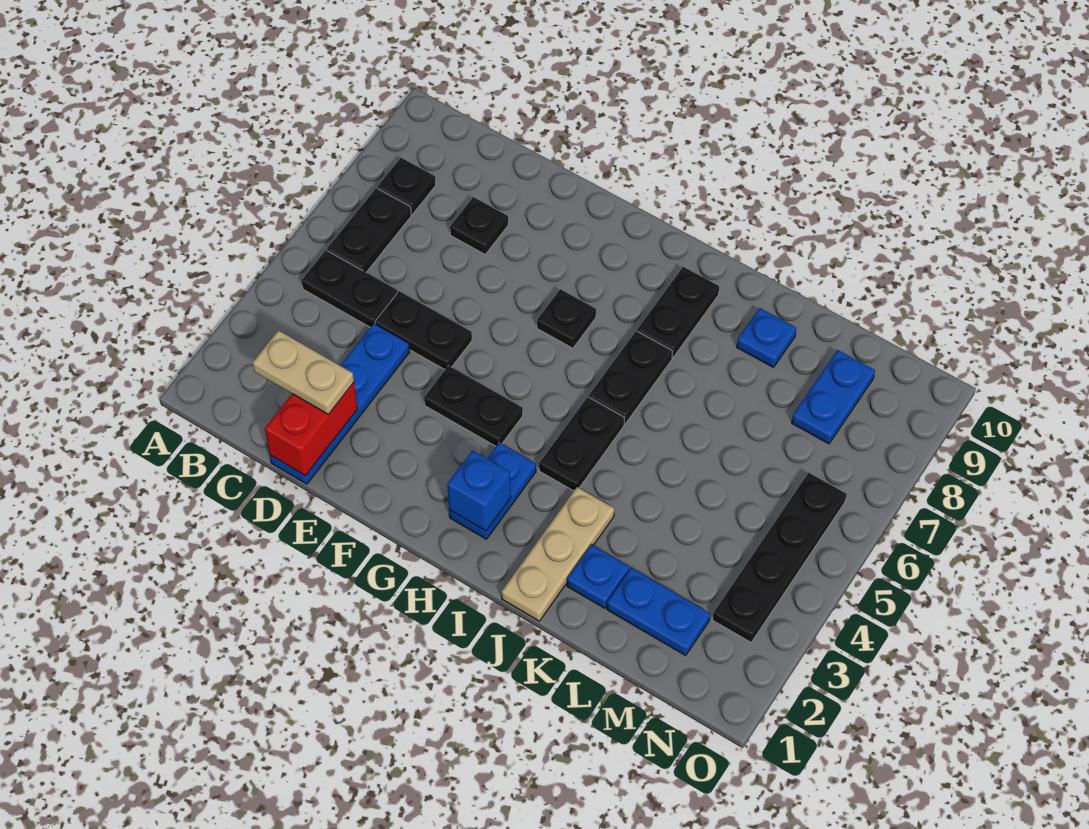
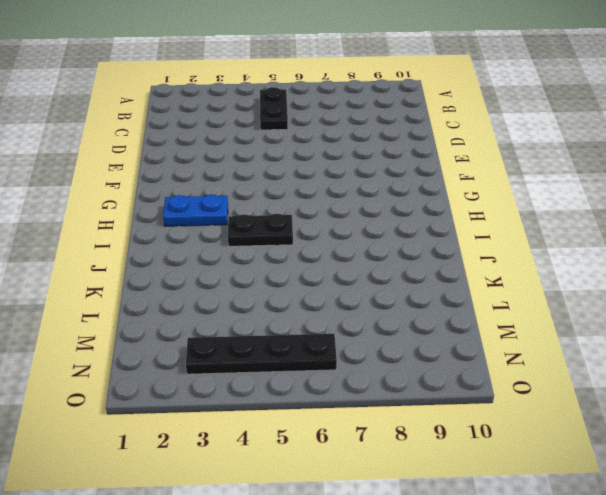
none -> black 1x2 plate [327,188,411,272]
none -> black 1x1 plate [377,158,436,214]
none -> blue 1x4 plate [270,323,410,484]

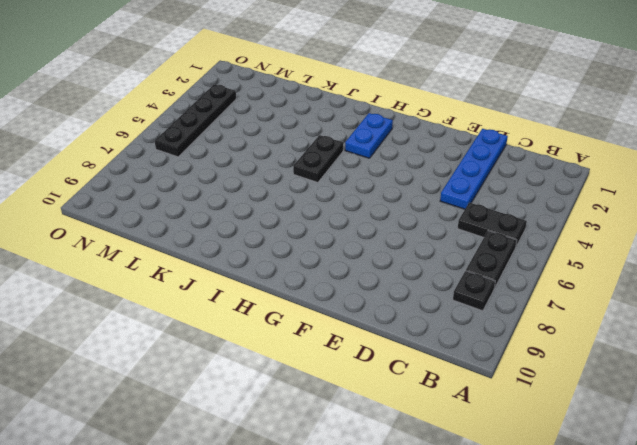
none -> black 1x2 plate [375,291,472,370]
none -> black 1x1 plate [450,197,508,254]
none -> black 1x2 plate [424,366,523,446]

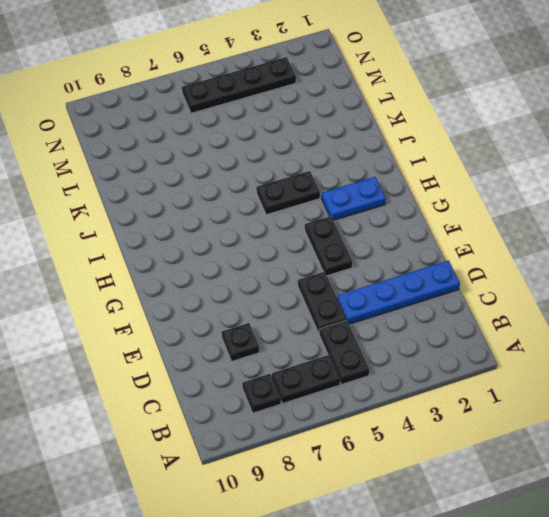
none -> black 1x1 plate [537,289,596,348]
none -> black 1x2 plate [589,331,673,424]
none -> black 1x2 plate [637,267,719,358]

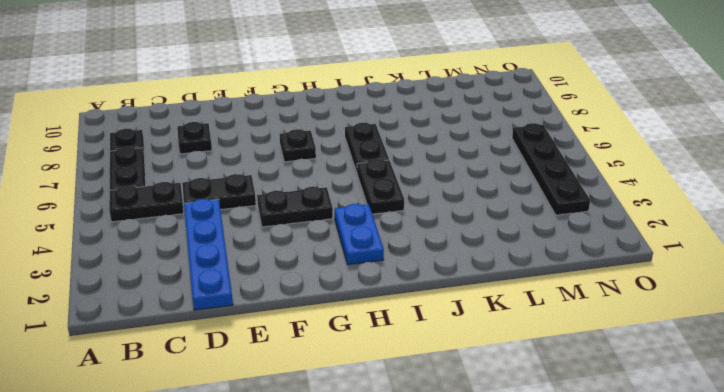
none -> black 1x2 plate [637,267,719,358]
none -> tan 1x3 plate [502,487,614,621]
none -> blue 1x1 plate [567,545,629,608]

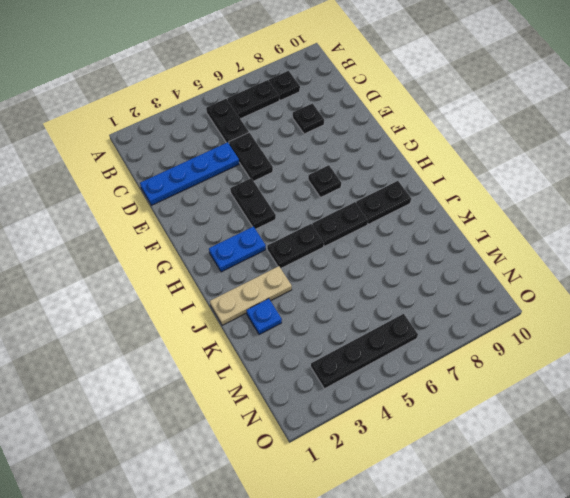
none -> blue 1x1 plate [737,308,796,367]
none -> blue 1x2 plate [607,568,710,655]
none -> blue 1x2 plate [792,350,875,444]

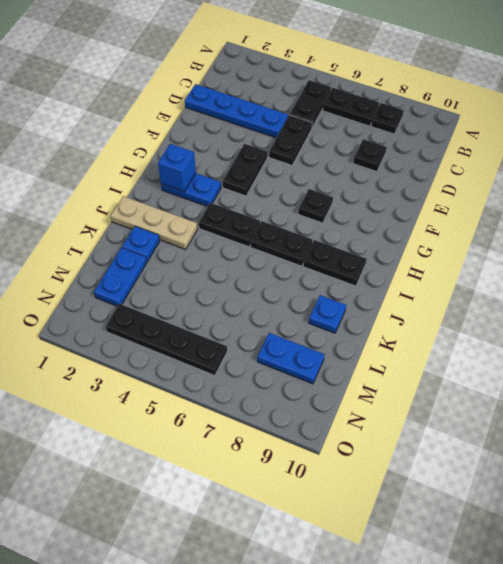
none -> red 1x2 brick [265,383,357,476]
none -> tan 1x2 plate [253,330,354,414]

